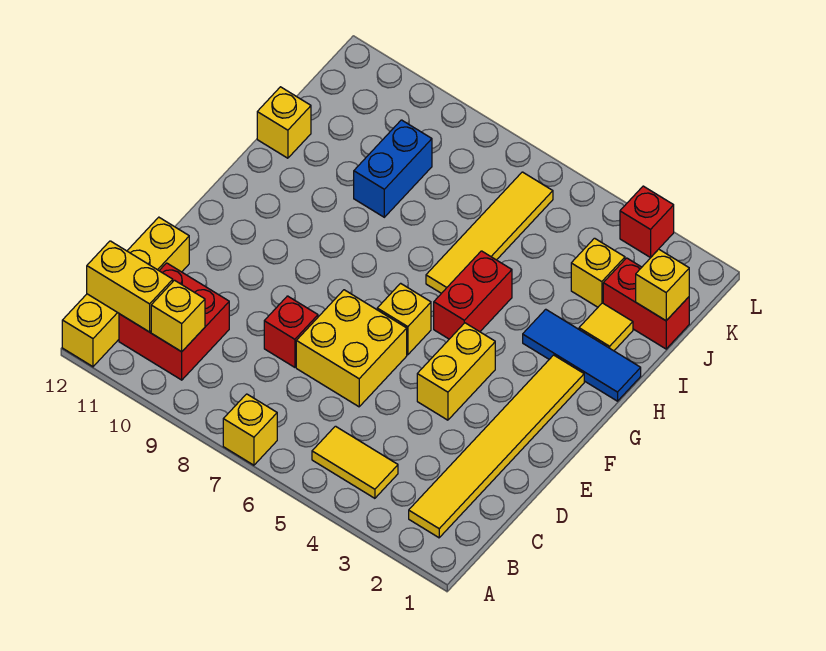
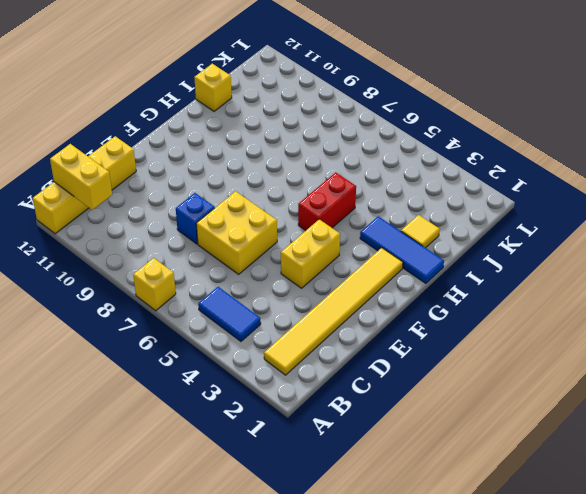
blue 1x2 tile [198,287,261,341] -> yellow 1x2 tile [312,426,398,498]
blue 1x1 brick [176,193,215,244] -> red 1x1 brick [264,296,318,367]
none -> red 2x2 brick [119,263,229,380]
none -> yellow 1x1 brick [377,283,431,355]
none -> yellow 1x4 tile [426,172,553,293]

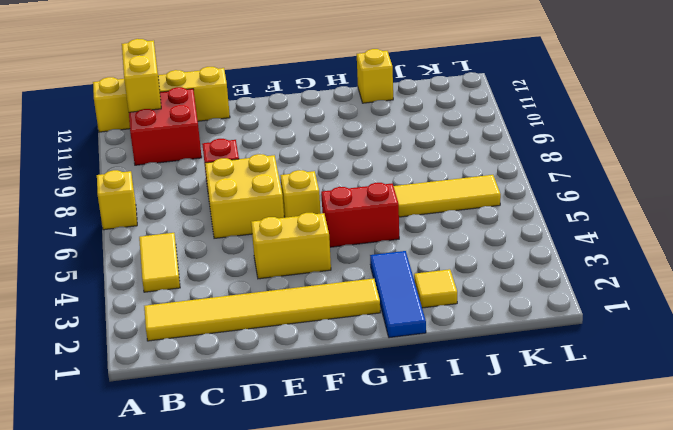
none -> blue 1x2 brick [354,120,432,217]
none -> red 1x2 brick [603,258,689,349]
none -> yellow 1x1 brick [571,238,625,307]

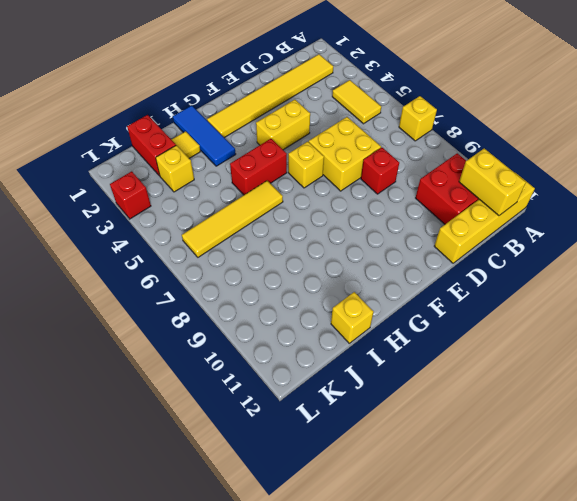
none -> blue 1x2 brick [354,120,432,217]
none -> yellow 1x1 brick [151,280,205,352]
none -> yellow 1x1 brick [636,249,689,321]

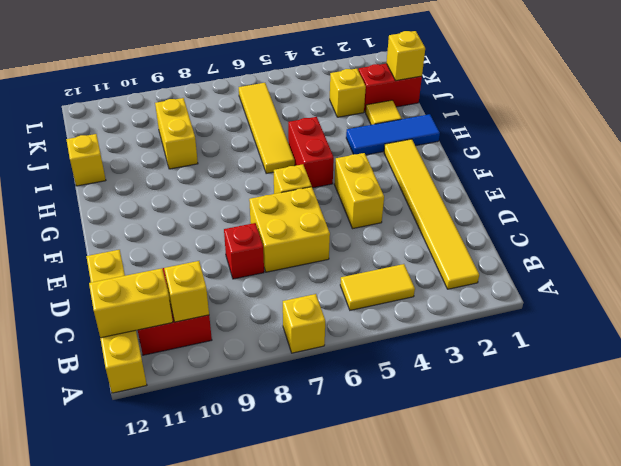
yellow 1x2 brick [155,98,198,169] -> blue 1x2 brick [354,120,432,217]
none -> red 1x1 brick [620,186,674,257]

